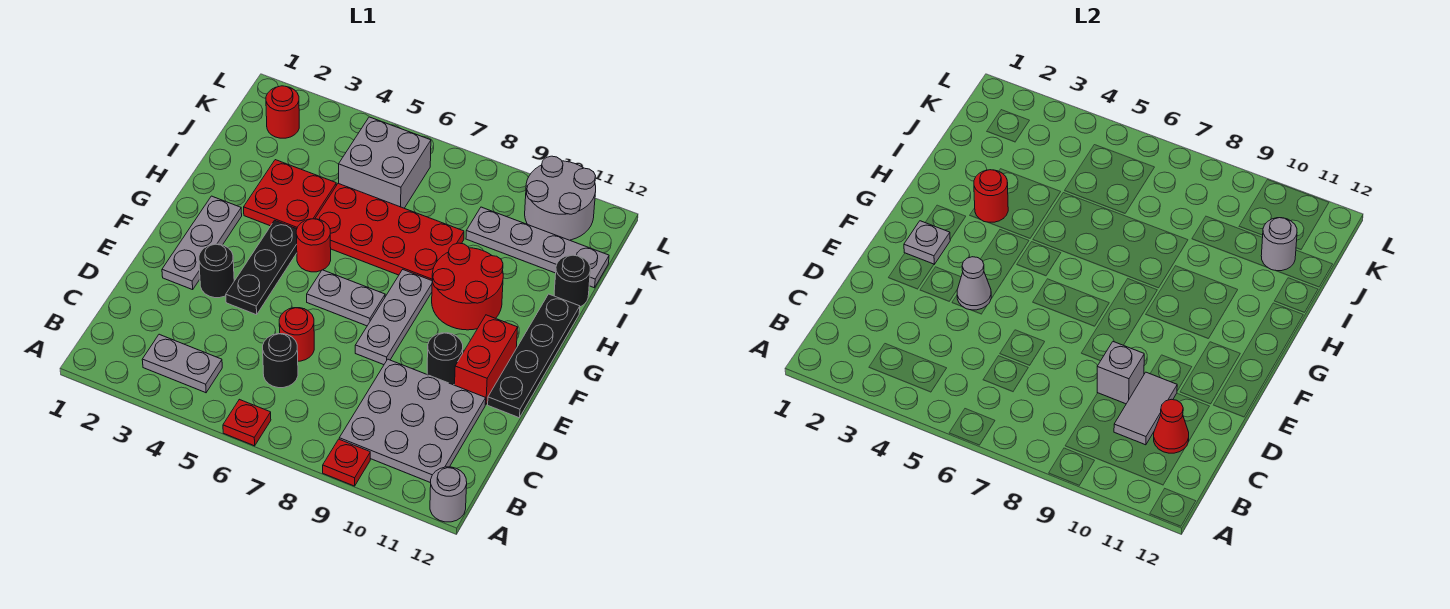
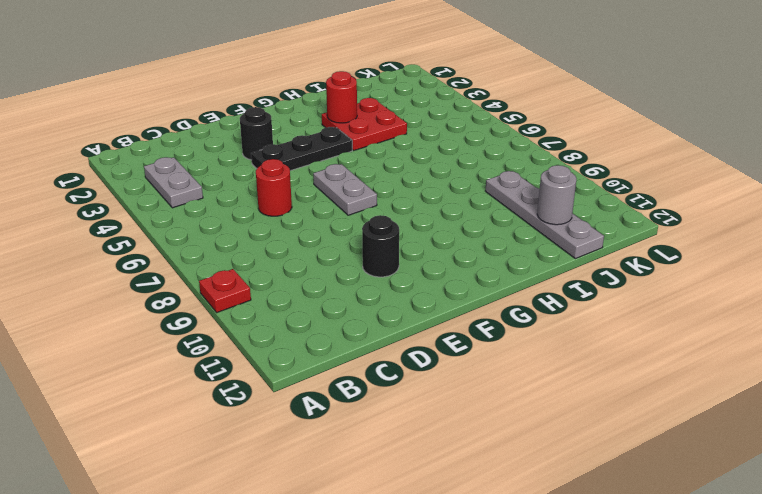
none -> red 1x1 plate [223,399,271,446]
none -> grey 1x1 round brick [430,467,467,522]
none -> grey 3x3 plate [339,359,486,483]
none -> black 1x1 round brick [263,334,298,388]

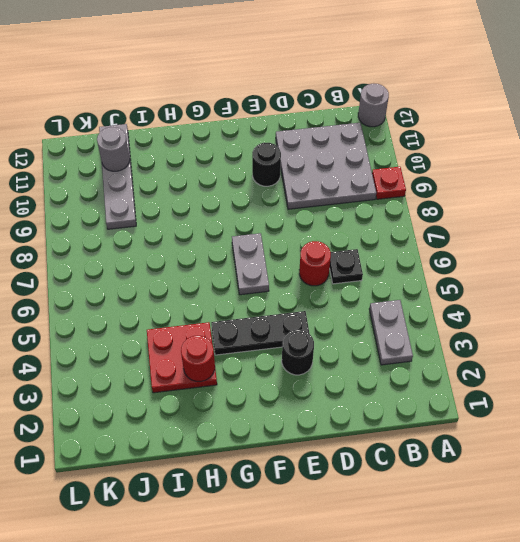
black 1x1 plate [330,249,363,284] -> black 1x1 round brick [263,334,298,388]
none -> red 1x1 plate [223,399,271,446]
none -> grey 1x3 plate [162,196,242,290]
none -> grey 1x3 plate [355,270,432,365]
none -> red 1x2 brick [455,315,518,405]

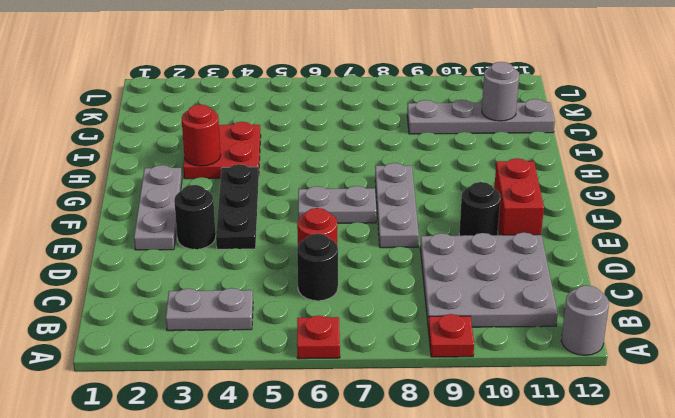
none -> black 1x4 plate [488,294,580,418]
none -> red 1x1 round brick [296,219,331,272]
none -> red 2x2 round brick [432,243,503,330]
none -> red 2x4 plate [315,183,464,280]

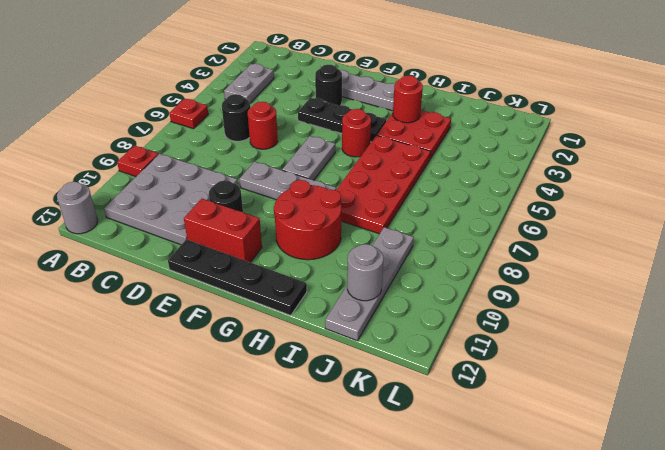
none -> black 1x1 round brick [554,255,590,307]
none -> grey 2x2 brick [339,117,431,208]
none -> red 1x1 round brick [266,86,299,138]
none -> grey 2x2 round brick [525,156,596,240]

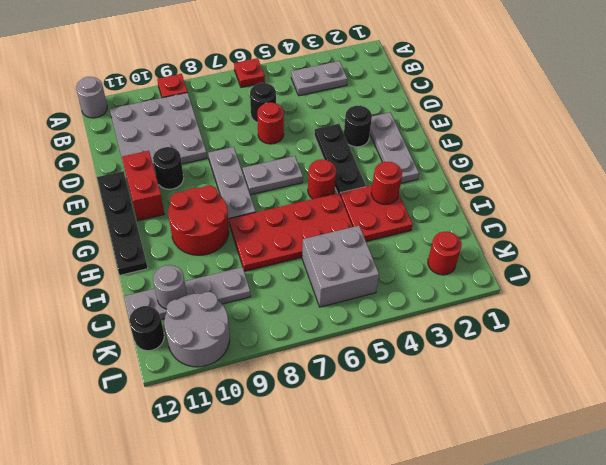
black 1x1 round brick [129,306,164,351] -> black 1x1 round brick moved to [554,255,590,307]
none -> grey 1x2 tile [1114,372,1177,445]
none -> red 1x1 cone [1154,399,1189,453]
none -> grey 1x1 brick [1097,342,1144,404]
none -> grey 1x1 cone [957,257,991,310]

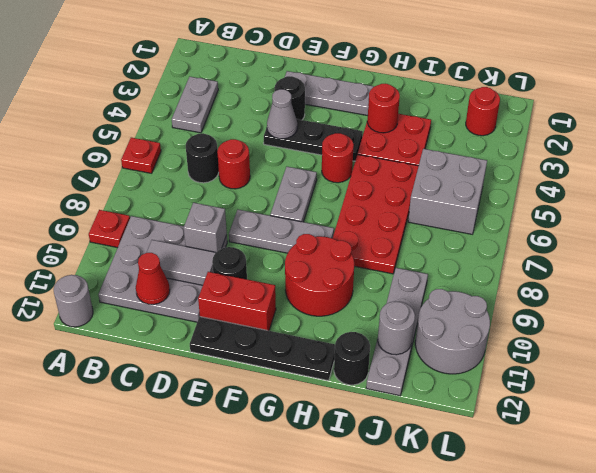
none -> grey 1x1 plate [904,221,950,264]

